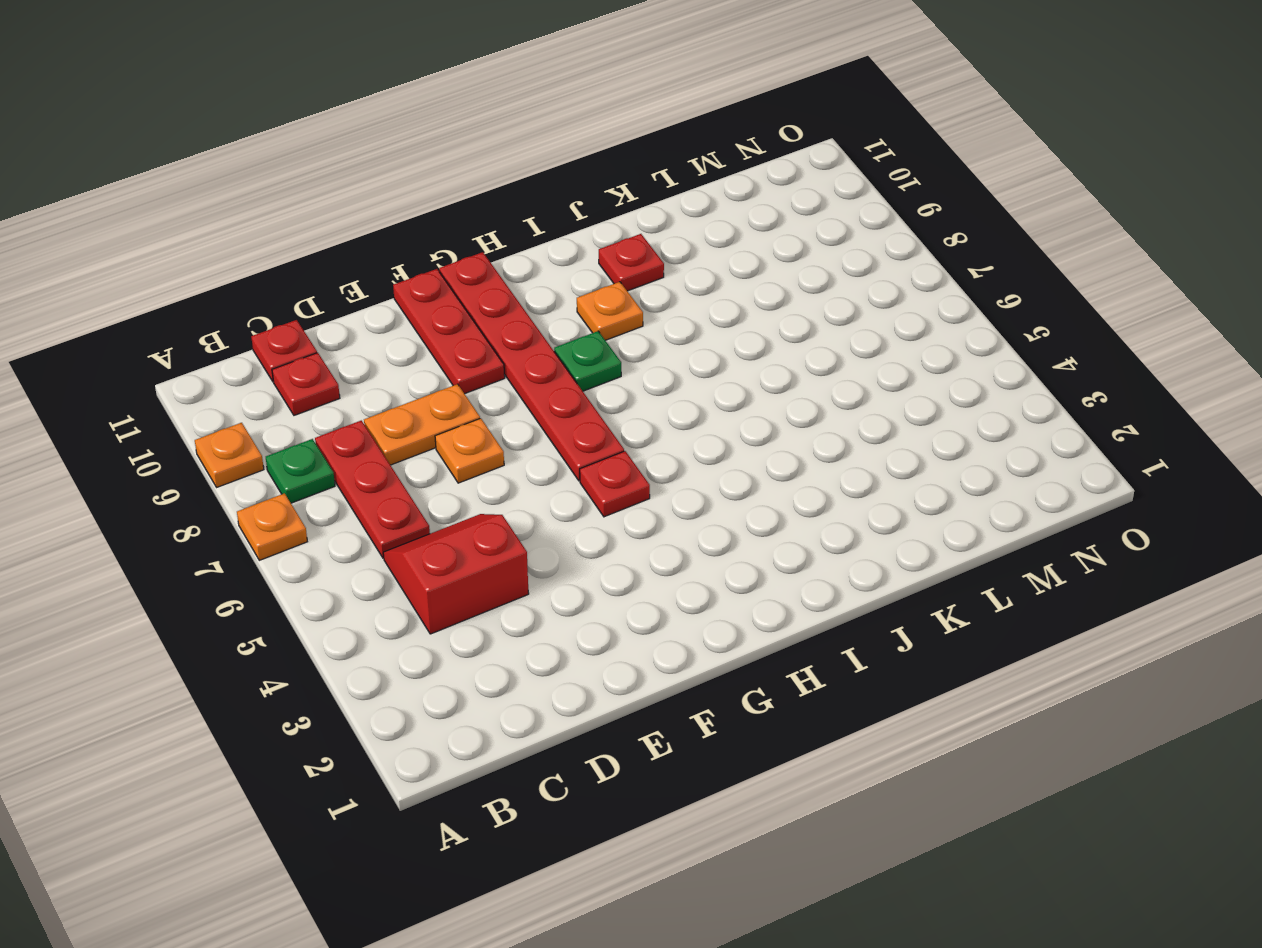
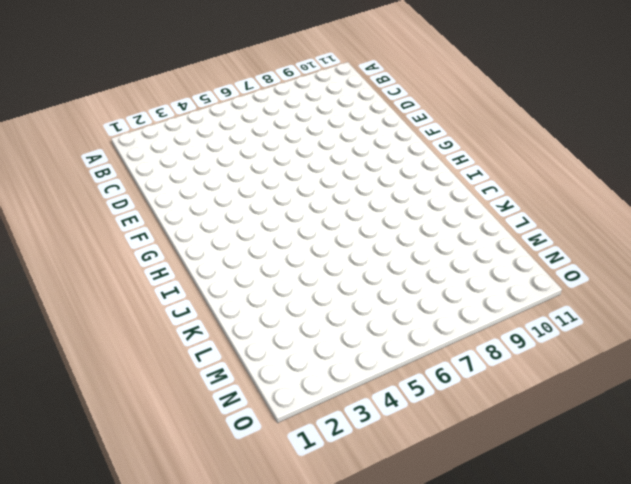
none -> orange 1x1 plate [237,493,307,560]
none -> orange 1x1 plate [195,423,264,487]
none -> green 1x1 plate [266,439,335,503]

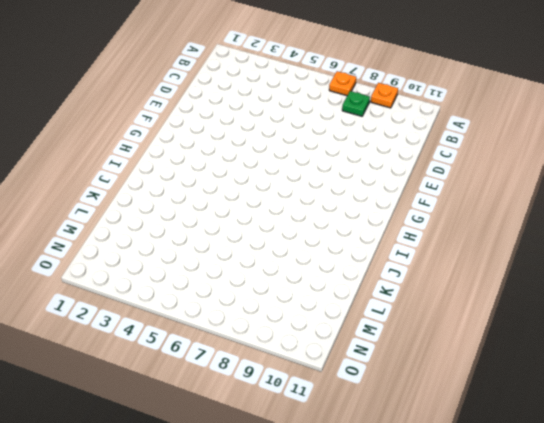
none -> red 2x2 slope [383,514,529,634]
none -> red 1x3 plate [315,421,430,558]
none -> red 1x1 plate [272,353,340,415]

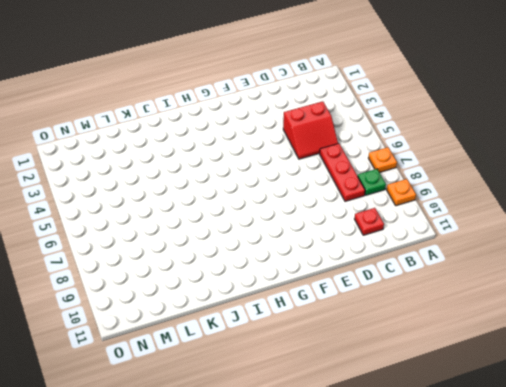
none -> red 1x1 plate [251,320,317,382]
none -> orange 1x2 plate [364,384,480,465]
none -> orange 1x1 plate [435,418,504,483]

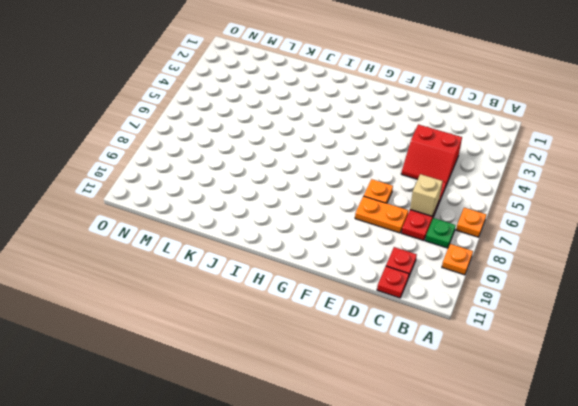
tan 1x1 brick [410,174,443,216] -> none
none -> red 1x3 plate [393,269,505,394]
none -> red 1x1 plate [580,451,650,517]
none -> red 1x6 plate [439,252,624,481]

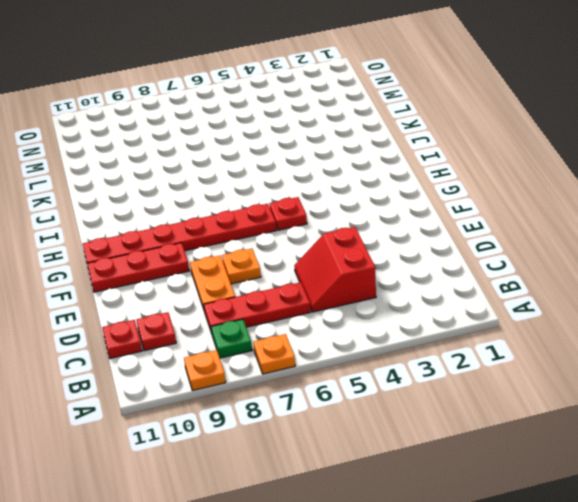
none -> green 1x1 plate [554,331,621,391]
none -> orange 1x1 plate [577,282,643,340]
none -> red 1x1 plate [599,234,664,291]

